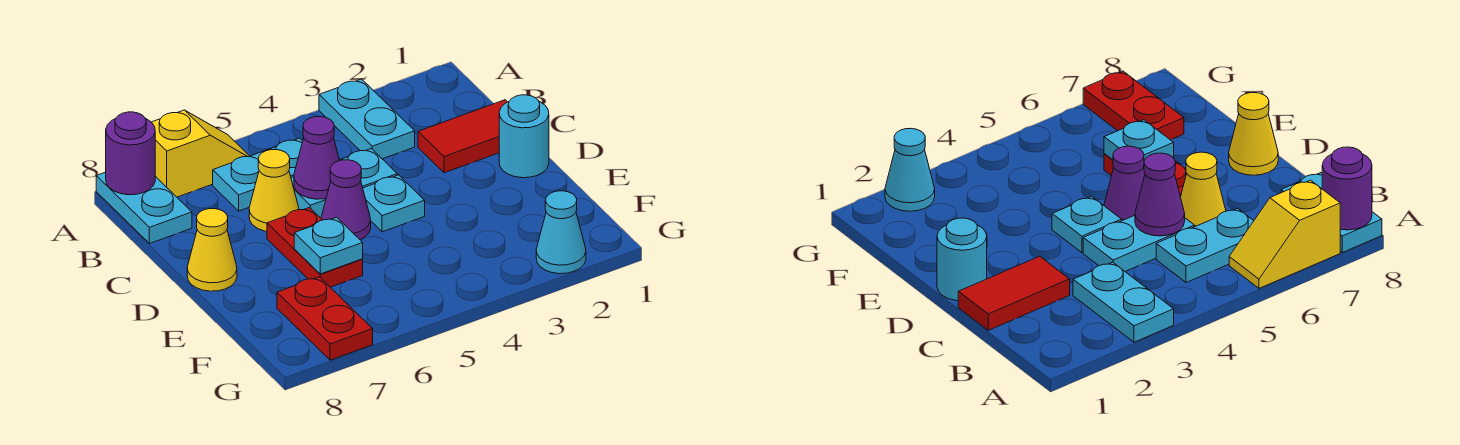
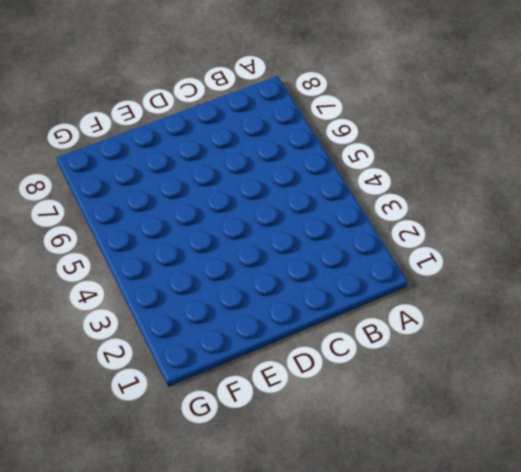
none -> cyan 1x2 plate [319,79,415,159]
none -> yellow 1x2 slope [152,110,249,197]
none -> cyan 1x2 plate [96,172,192,244]

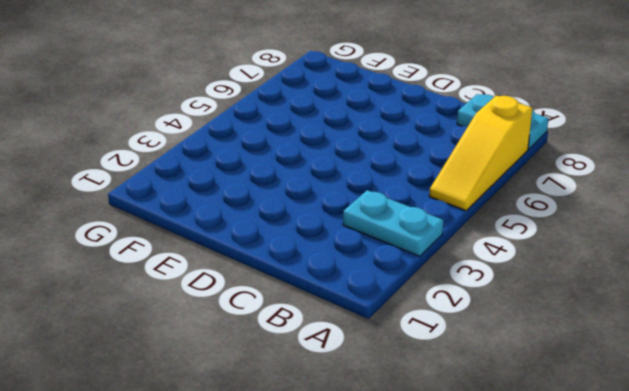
yellow 1x3 slope [429,96,532,211] -> yellow 1x2 slope [152,110,249,197]
none -> cyan 1x2 plate [213,138,303,211]
none -> red 1x2 tile [418,100,507,173]
none -> cyan 1x2 plate [291,148,397,218]

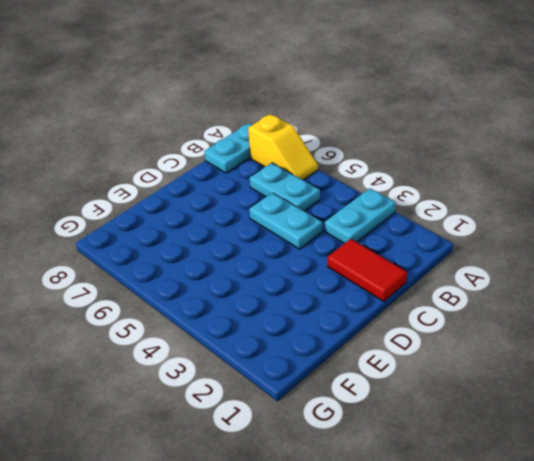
none -> yellow 1x1 cone [249,150,299,231]
none -> cyan 1x1 round brick [499,95,549,178]
none -> cyan 1x1 plate [363,175,425,232]

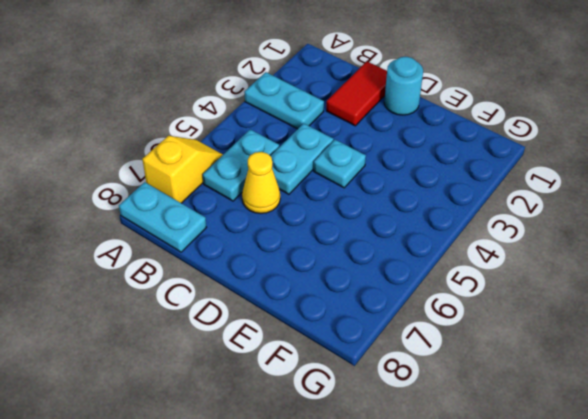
none -> purple 1x1 cone [321,160,371,240]
none -> red 1x2 plate [267,208,363,287]
none -> yellow 1x1 cone [187,209,237,291]

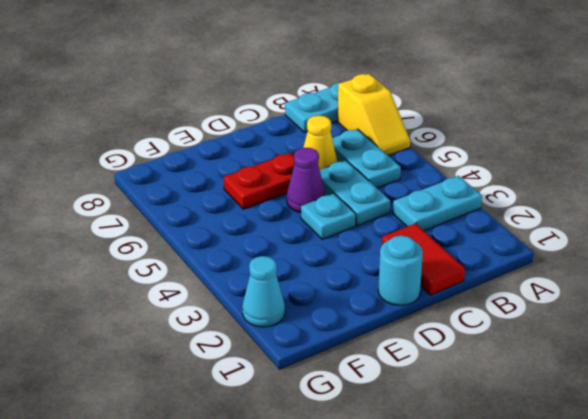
none -> yellow 1x1 cone [187,209,237,291]
none -> red 1x2 plate [277,277,373,360]
none -> purple 1x1 round brick [106,112,155,195]

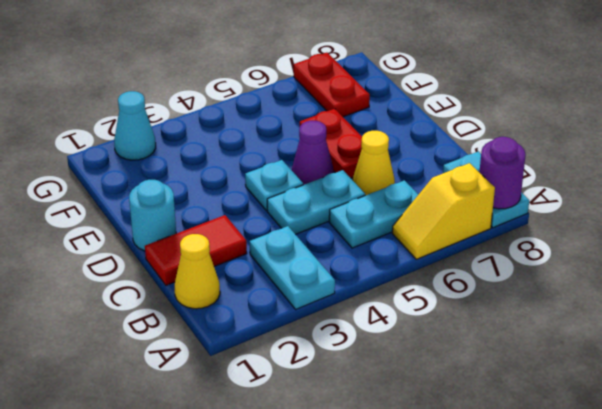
yellow 1x1 cone [175,234,220,309] -> yellow 1x1 cone moved to [187,209,237,291]
none -> purple 1x1 cone [294,117,340,199]
none -> cyan 1x1 plate [294,217,363,274]

